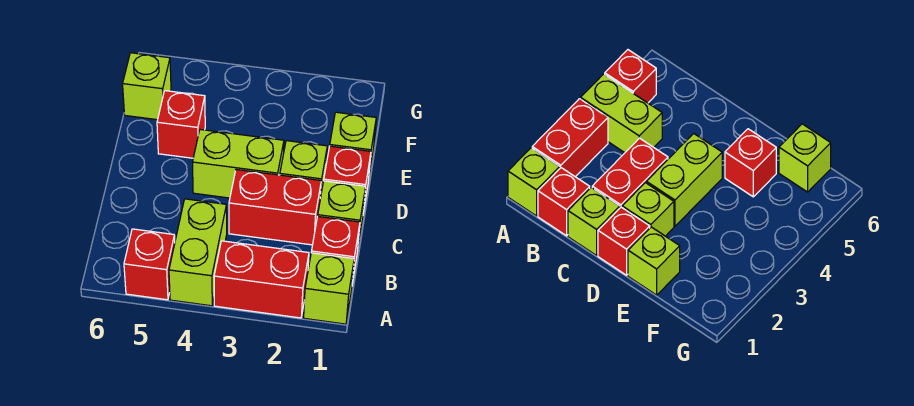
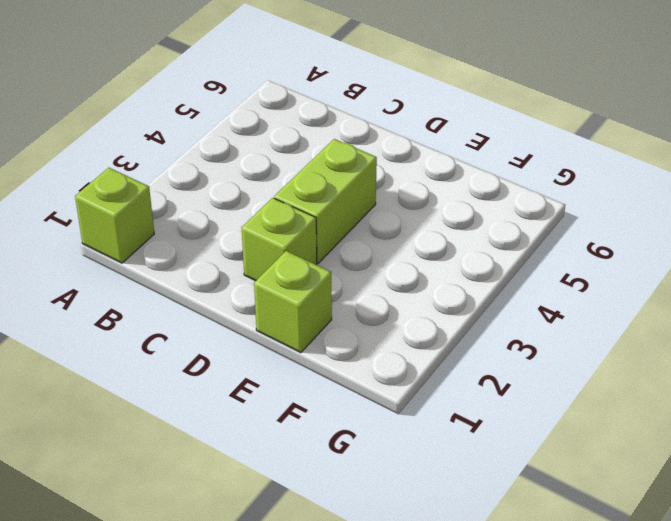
none -> red 1x2 brick [214,241,309,318]
none -> lime 1x2 brick [169,199,227,306]
none -> red 1x1 brick [124,229,175,300]

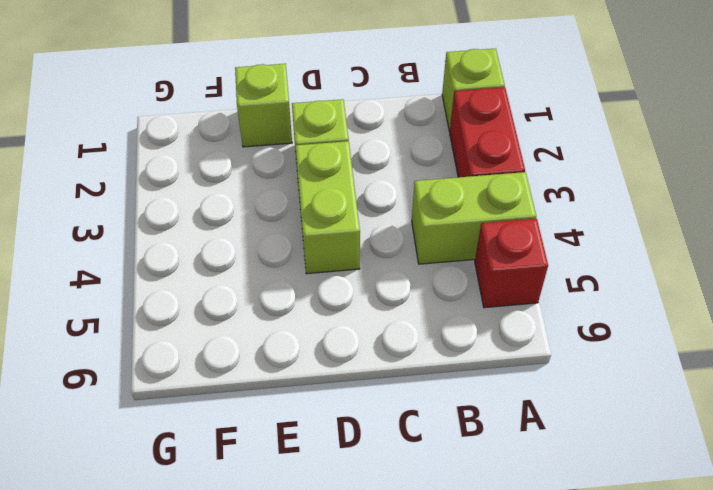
none -> red 1x1 brick [311,216,360,284]
none -> lime 1x1 brick [318,181,366,246]
none -> red 1x2 brick [229,169,321,245]

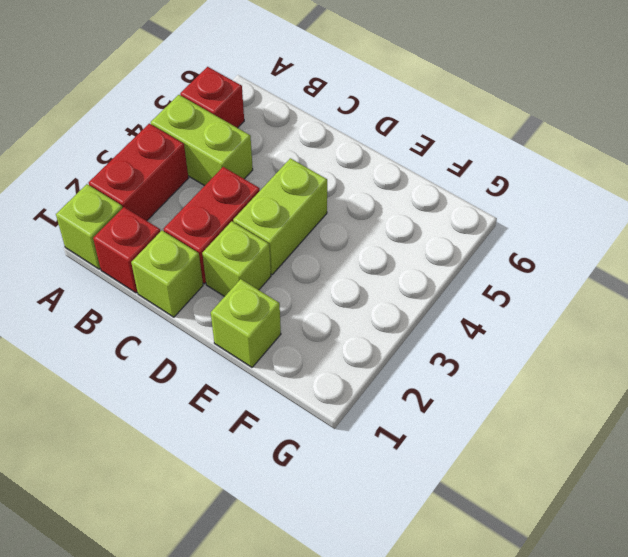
none -> red 1x1 brick [324,146,371,213]
none -> red 1x1 brick [157,91,205,158]
none -> lime 1x1 brick [123,53,171,120]

